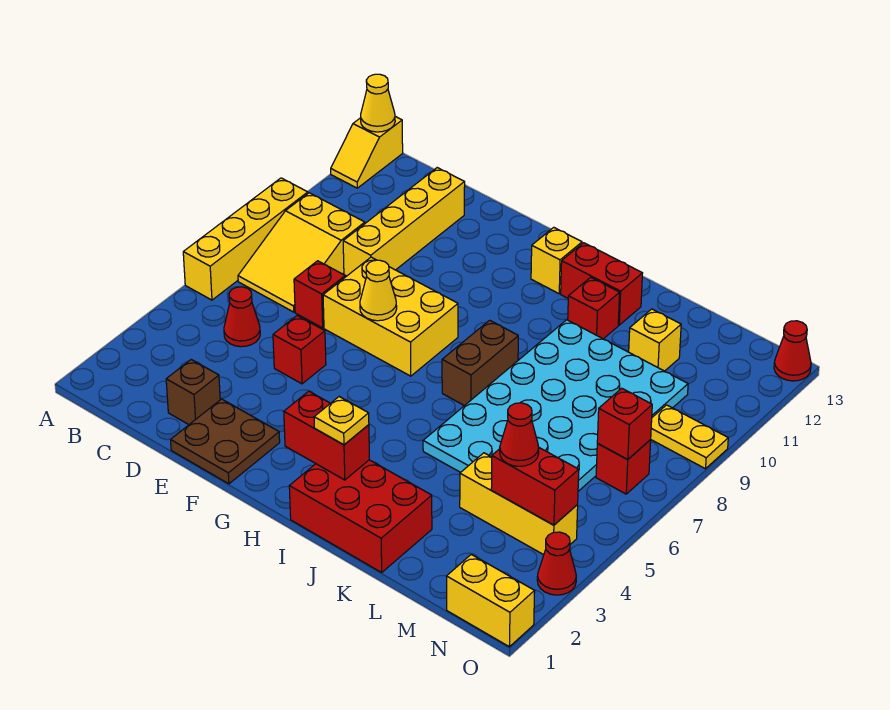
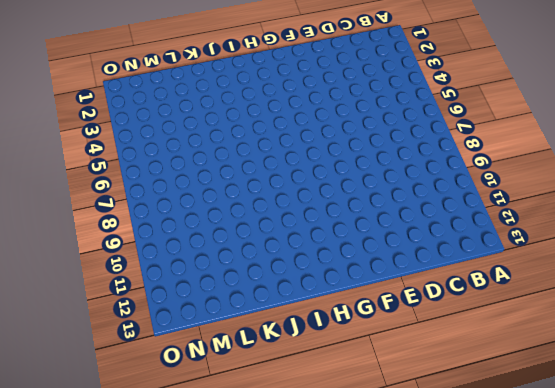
none -> yellow 1x4 brick [183,178,308,300]
none -> yellow 1x2 slope [331,116,403,188]
none -> yellow 2x3 slope [238,193,365,312]
none -> red 1x1 cone [224,287,260,347]

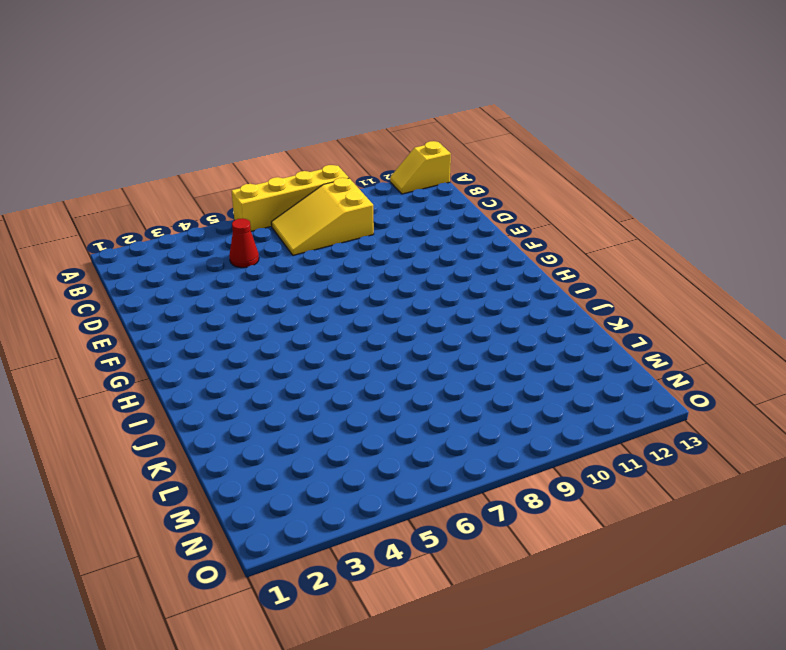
none -> brown 1x1 brick [166,360,220,425]
none -> red 1x1 brick [294,261,345,328]
none -> yellow 1x4 brick [343,168,465,276]
none -> brown 2x2 plate [171,399,280,484]

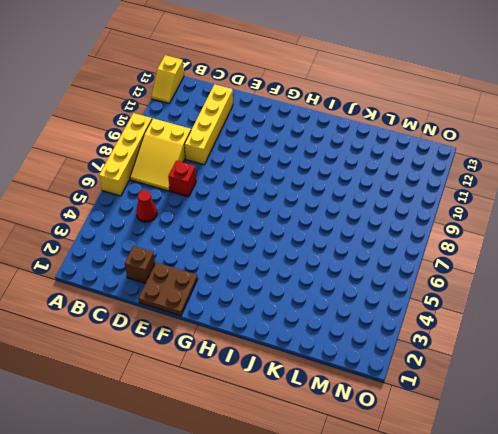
none -> red 1x1 brick [273,316,326,384]
none -> yellow 2x3 brick [323,257,458,376]
none -> yellow 1x1 brick [531,227,582,294]
none -> red 2x3 brick [289,460,432,572]

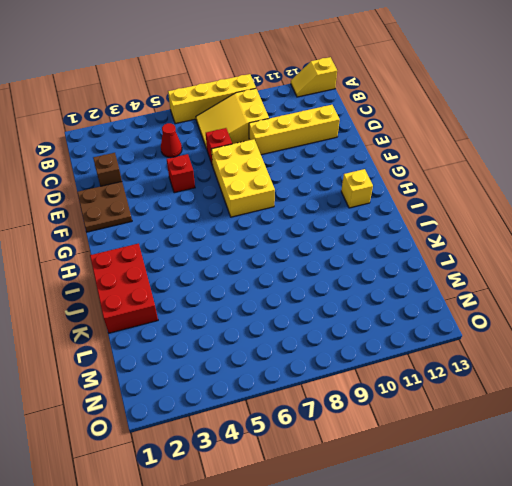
none -> brown 1x2 brick [442,320,518,406]
none -> red 1x2 brick [561,243,643,325]
none -> cyan 4x6 plate [423,320,688,491]
none -> red 1x1 brick [568,277,620,339]

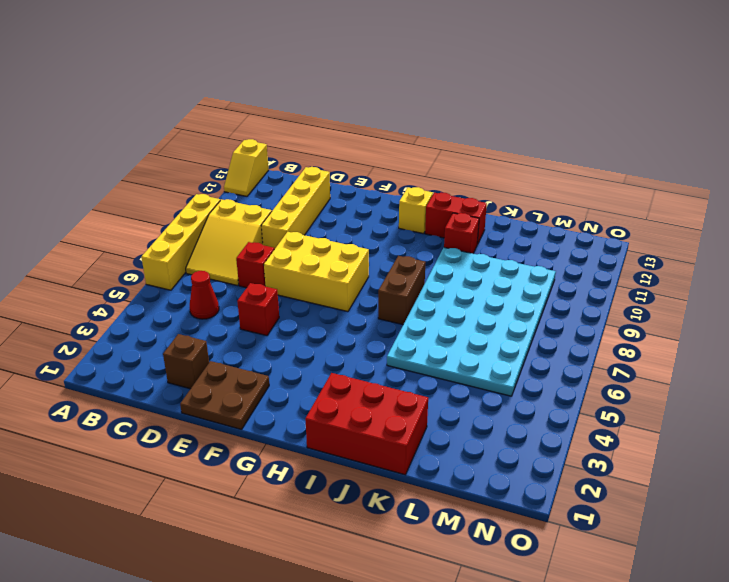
none -> yellow 1x3 brick [460,453,578,555]
none -> yellow 1x1 brick [629,309,681,371]
none -> yellow 1x2 brick [447,554,535,647]
none -> red 1x1 brick [596,440,651,494]

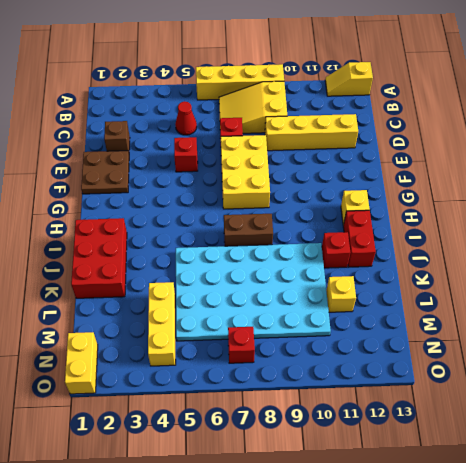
none -> yellow 1x2 plate [651,405,728,469]
none -> red 1x1 cone [537,532,576,595]
none -> red 1x1 cone [774,321,811,381]
none -> yellow 1x1 cone [361,74,395,132]

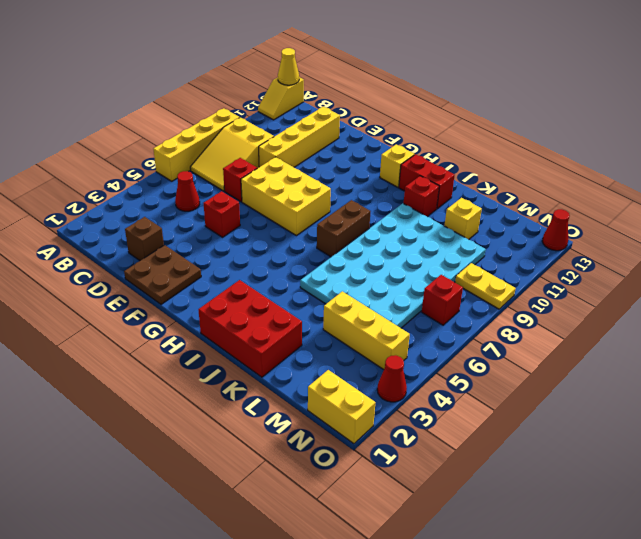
none -> yellow 1x1 cone [360,260,397,321]
none -> red 1x2 brick [284,391,369,480]
none -> red 1x2 brick [491,448,579,525]
none -> red 1x1 brick [597,388,652,459]

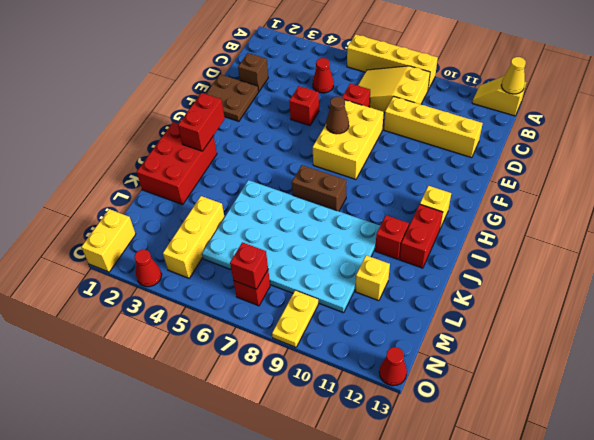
brown 1x1 cone [326,96,349,134] -> yellow 1x1 cone [360,260,397,321]
none -> red 1x2 brick [491,448,579,525]
none -> yellow 1x1 plate [314,397,369,445]
none -> red 1x1 cone [500,403,539,466]

